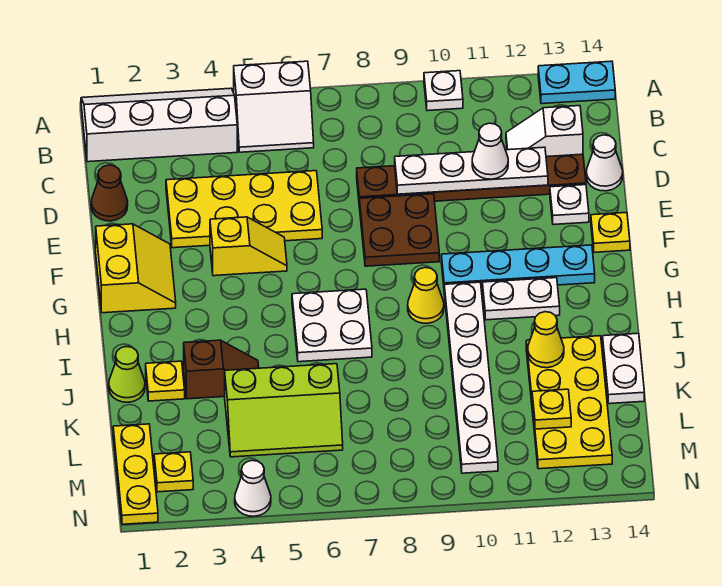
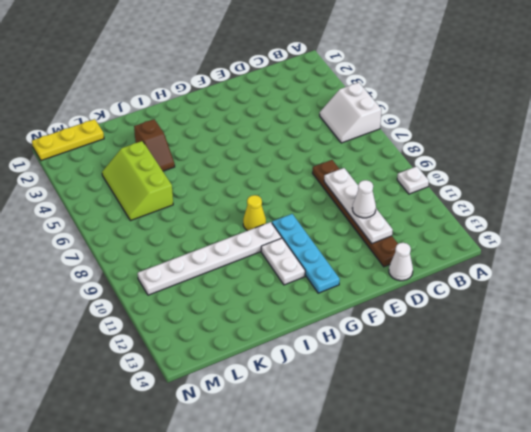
none -> white 2x4 slope [81,88,237,162]
none -> cyan 1x2 plate [538,61,615,104]
none -> white 1x2 slope [506,106,583,157]
none -> brown 1x1 cone [91,165,128,221]

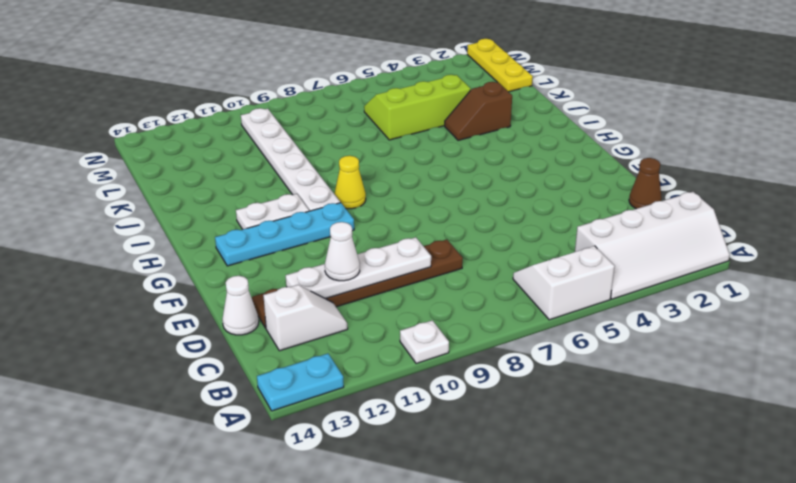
none -> yellow 2x4 plate [166,171,322,248]
none -> brown 2x2 plate [359,194,439,266]
none -> white 1x1 plate [550,185,589,225]
none -> yellow 2x2 slope [96,224,176,313]

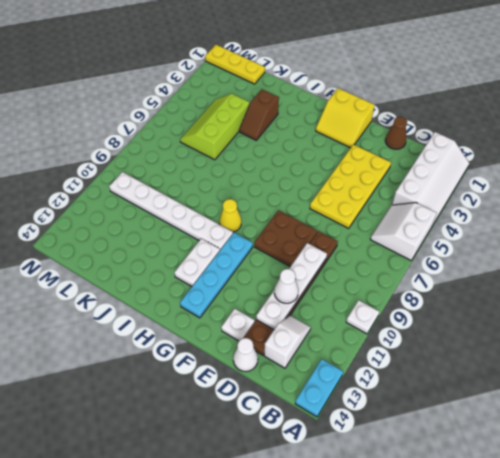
none -> yellow 1x2 slope [210,217,287,276]
none -> yellow 1x1 plate [591,213,630,252]
none -> white 2x2 plate [292,289,372,362]
none -> lime 1x1 cone [109,347,145,402]

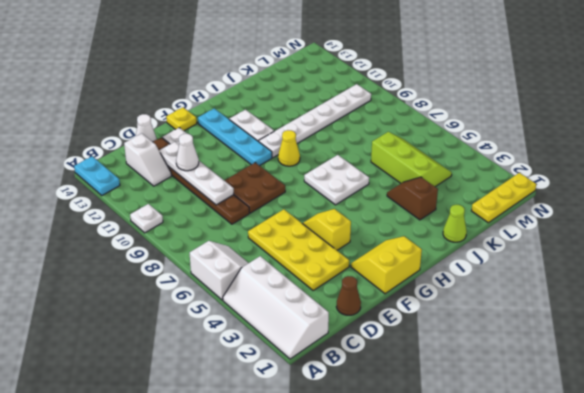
none -> yellow 1x1 plate [146,361,185,401]
none -> yellow 2x4 plate [526,336,612,469]
none -> white 1x2 plate [603,333,644,404]
none -> yellow 1x1 plate [154,452,193,492]

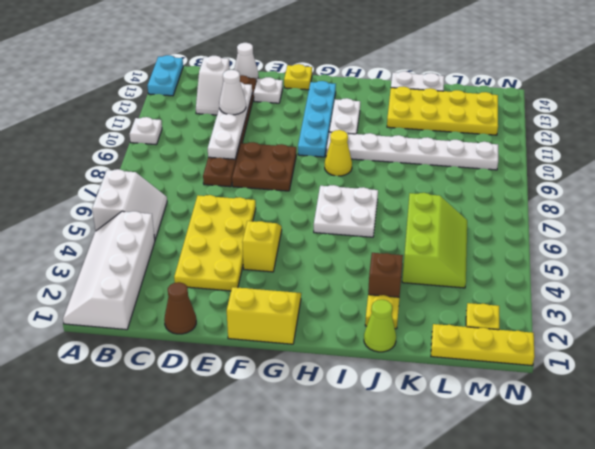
none -> white 1x1 cone [235,460,271,516]
none -> yellow 1x1 cone [528,312,564,368]
none -> yellow 1x1 plate [532,389,571,429]

